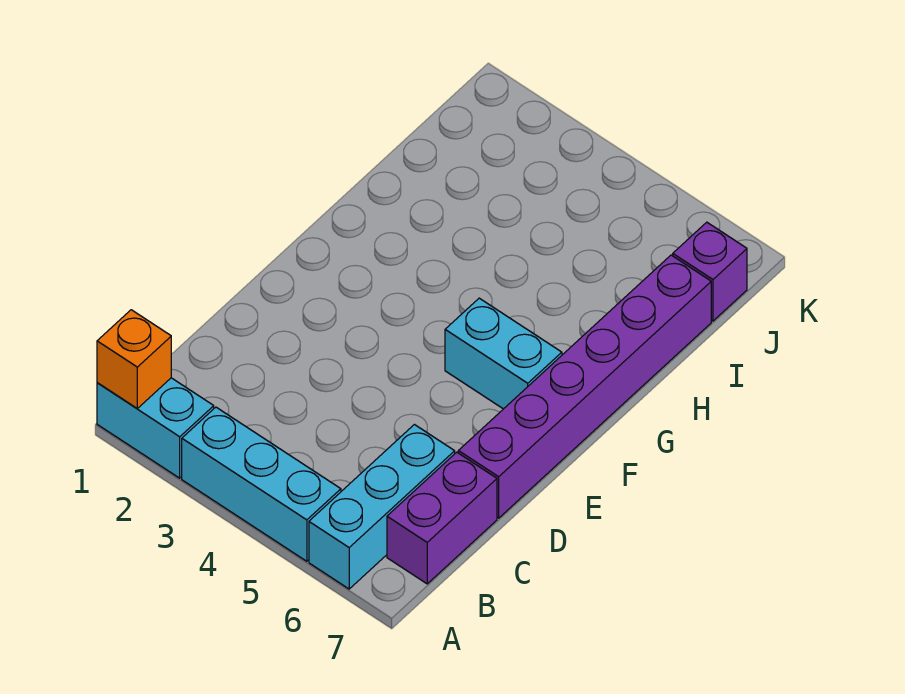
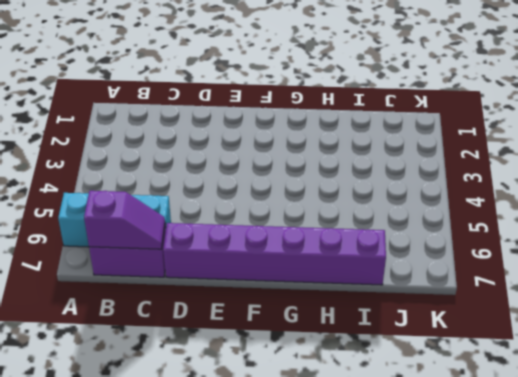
purple 1x2 slope [84,191,165,249] -> none
none -> cyan 1x2 brick [97,378,214,478]
none -> cyan 1x3 brick [182,407,341,561]

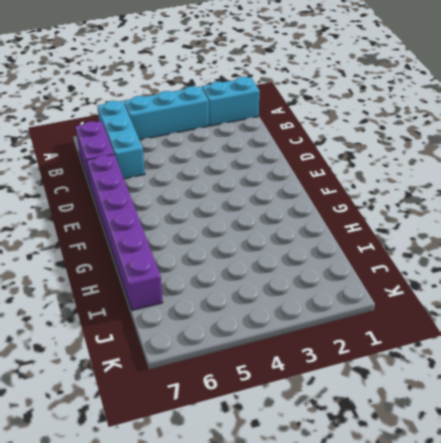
none -> cyan 1x2 brick [445,298,562,409]
none -> purple 1x1 brick [673,222,747,321]

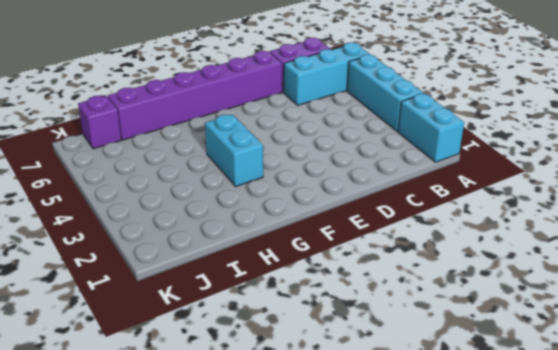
cyan 1x2 brick [205,114,263,186] -> cyan 1x2 brick moved to [445,298,562,409]
none -> orange 1x1 brick [97,310,171,408]

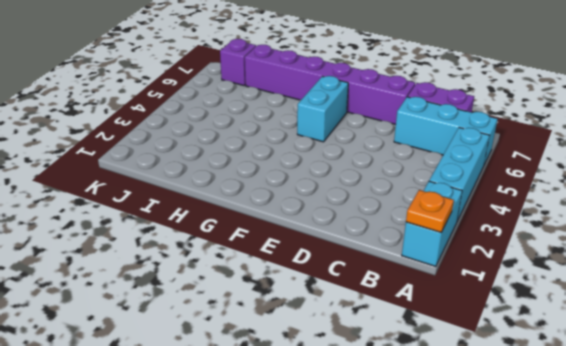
orange 1x1 plate [406,190,454,232] -> orange 1x1 brick [97,310,171,408]

